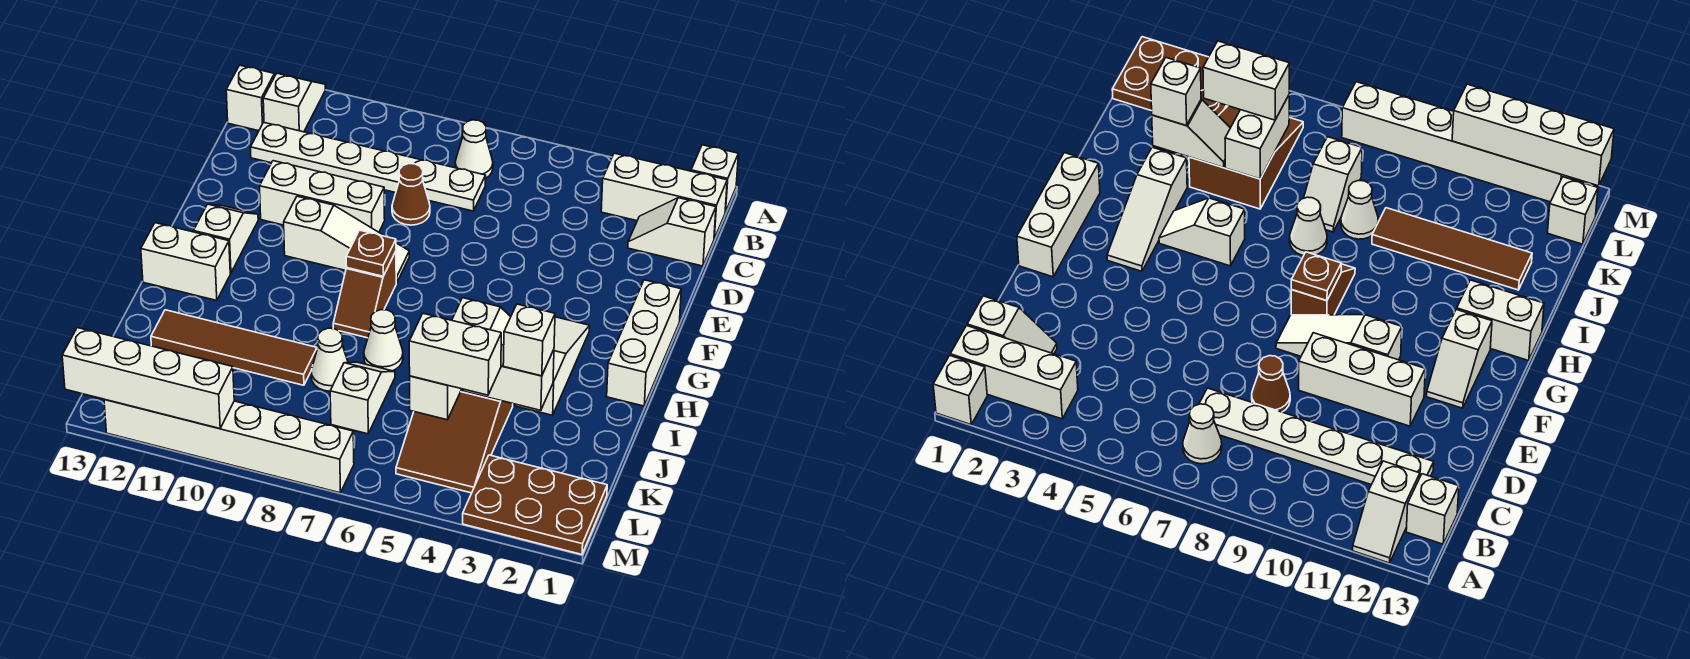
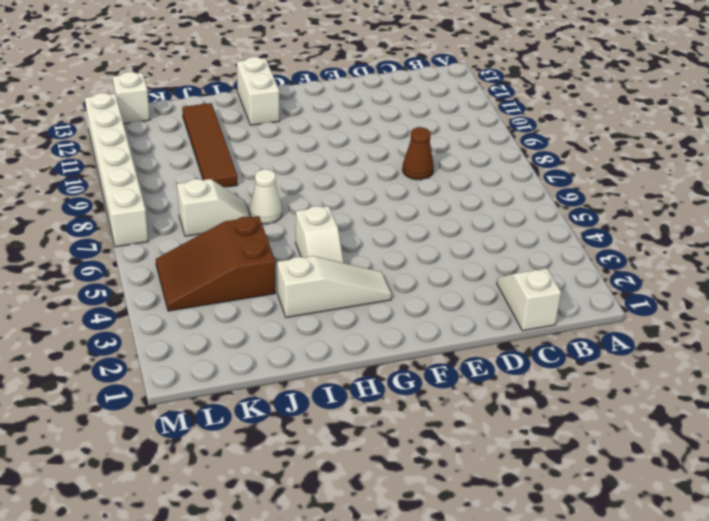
none -> white 1x1 brick [691,145,738,212]
none -> white 1x2 slope [263,73,325,132]
none -> white 1x3 brick [601,153,727,239]
none -> white 1x1 cone [455,120,493,178]

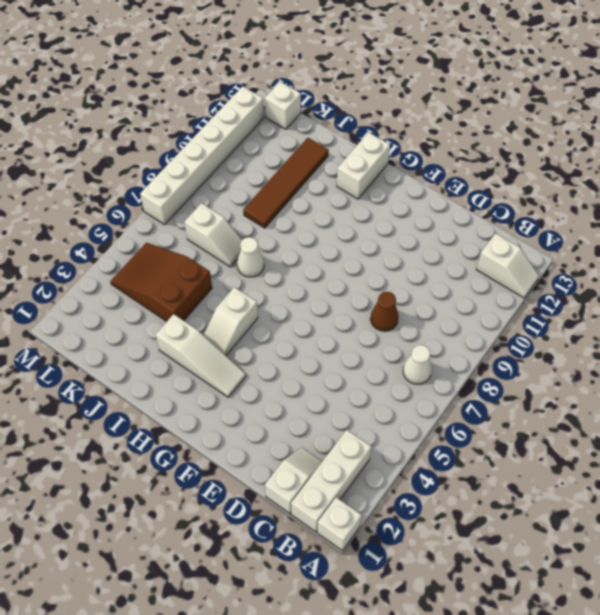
none -> white 1x1 brick [226,65,275,131]
none -> white 1x6 plate [251,123,486,211]
none -> white 1x3 brick [260,161,385,232]
none -> white 1x3 brick [607,280,681,406]

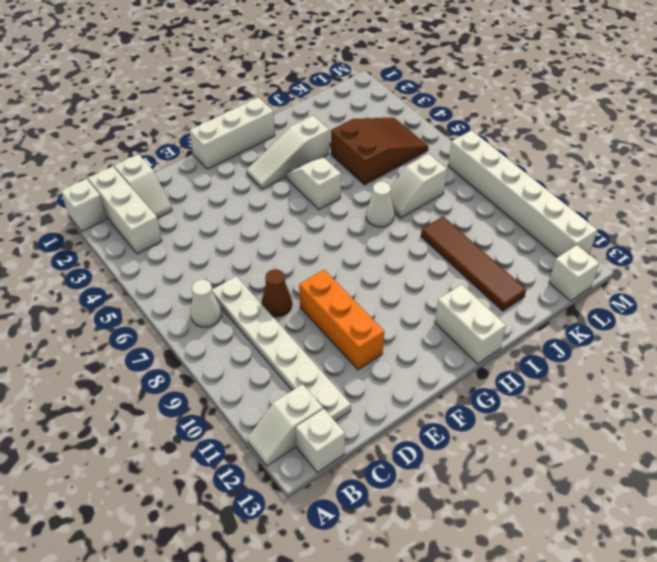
orange 1x3 brick [299,270,384,370] -> white 1x3 brick [260,161,385,232]
none -> white 1x3 slope [284,196,409,283]
none -> white 1x2 slope [193,204,258,273]
none -> brown 1x2 slope [333,251,396,338]
none -> white 1x1 cone [311,328,348,391]

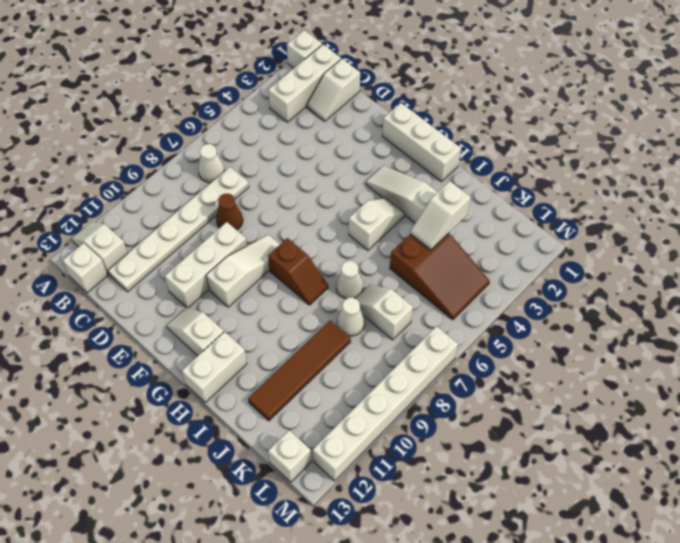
none -> brown 2x3 plate [463,455,607,555]
none -> brown 1x1 plate [346,230,396,276]
none -> white 1x2 brick [410,376,462,420]
none -> white 1x4 brick [62,328,234,429]

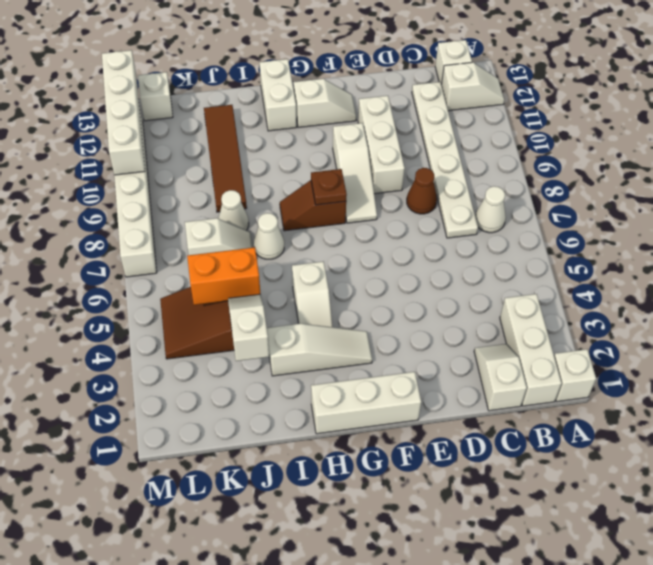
orange 1x2 brick [187,247,260,305] -> white 1x2 brick [410,376,462,420]
none -> brown 2x3 plate [463,455,607,555]
none -> white 1x1 brick [503,304,555,376]
none -> white 1x2 brick [409,314,501,395]

